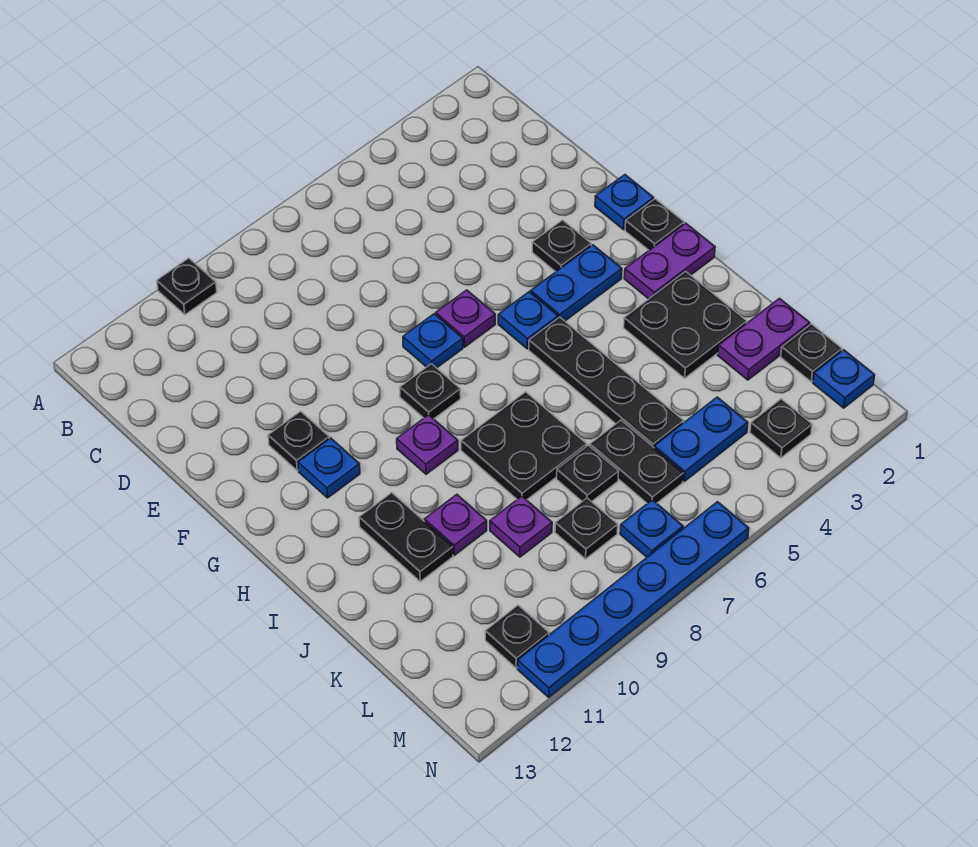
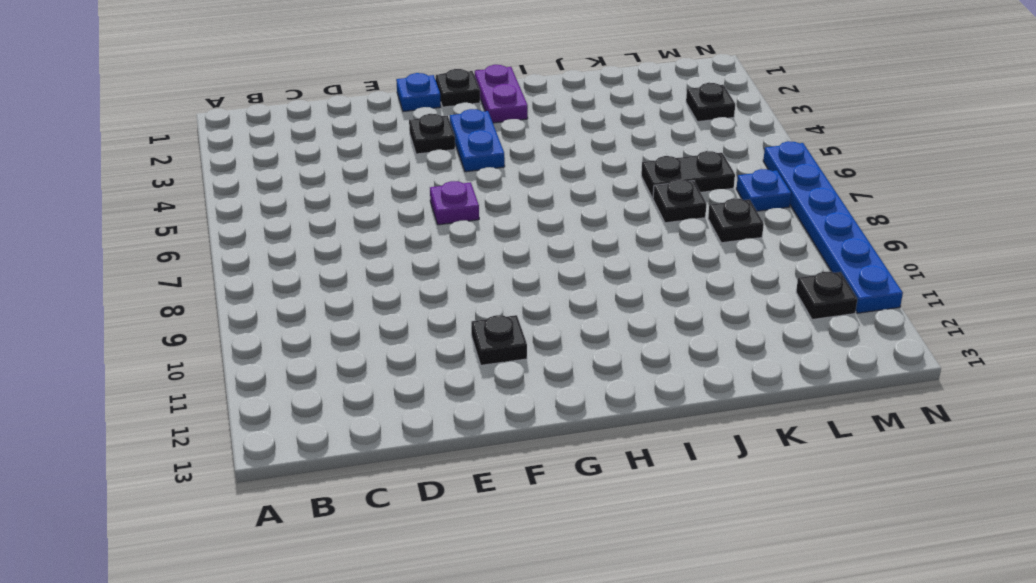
none -> black 1x1 plate [157,258,217,315]
none -> blue 1x1 plate [403,314,463,368]
none -> blue 1x1 plate [498,292,558,349]
none -> black 1x1 plate [400,364,461,419]

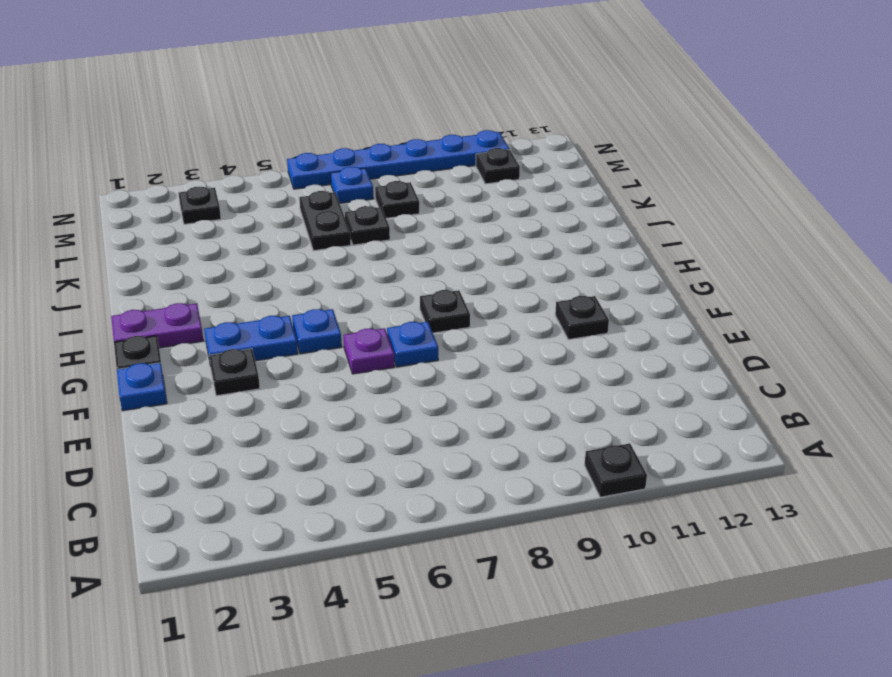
none -> blue 1x1 plate [298,438,360,498]
none -> black 1x4 plate [529,317,684,447]
none -> purple 1x1 plate [397,415,458,474]
none -> black 2x2 plate [624,271,747,378]

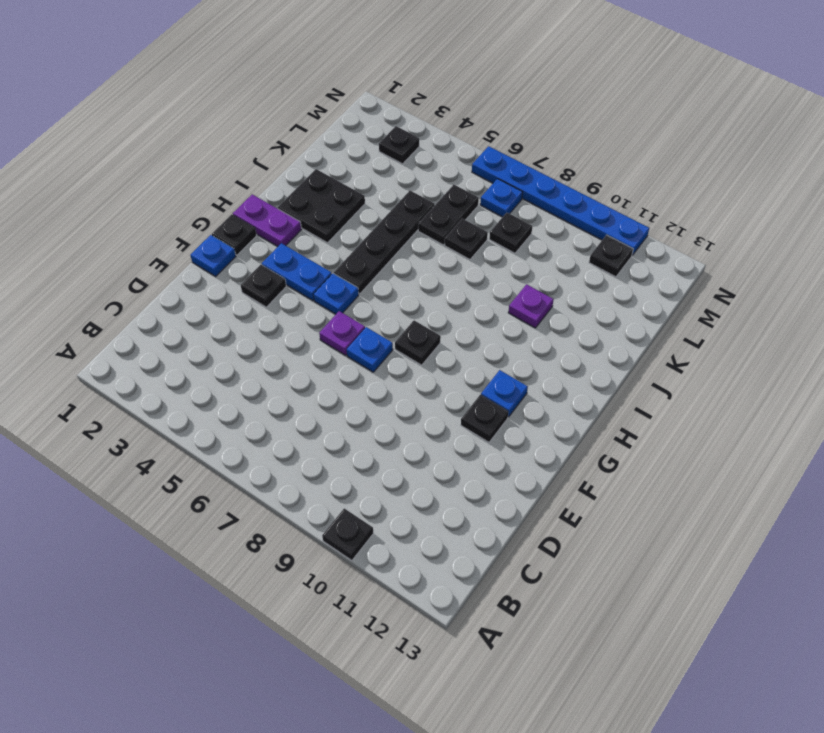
none -> purple 1x1 plate [397,415,458,474]
none -> black 2x2 plate [461,392,587,500]
none -> black 1x2 plate [359,493,453,581]
none -> purple 1x2 plate [718,298,810,380]

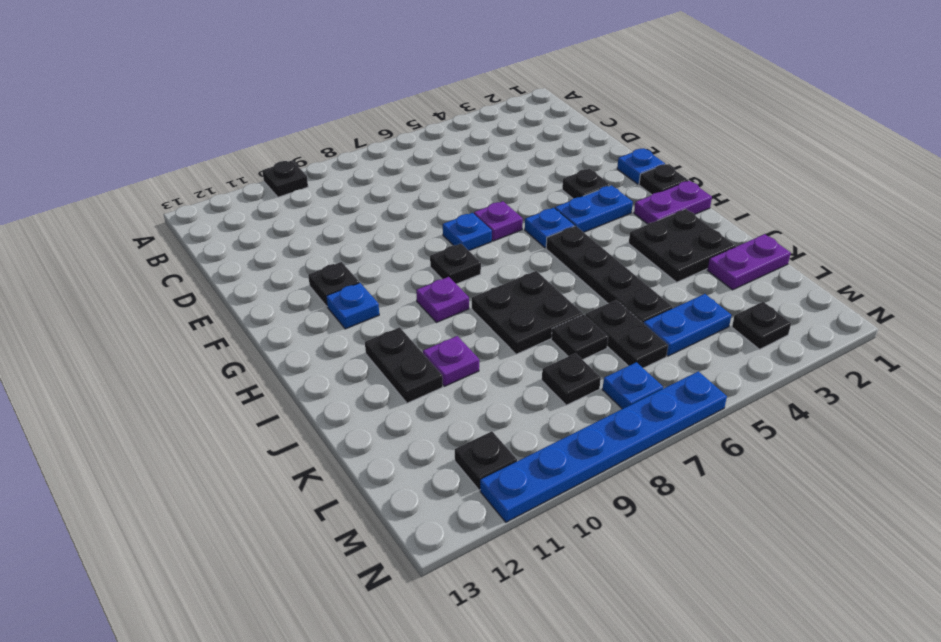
none -> purple 1x1 plate [490,496,552,557]
none -> black 1x1 plate [781,324,842,382]
none -> blue 1x1 plate [813,350,875,408]

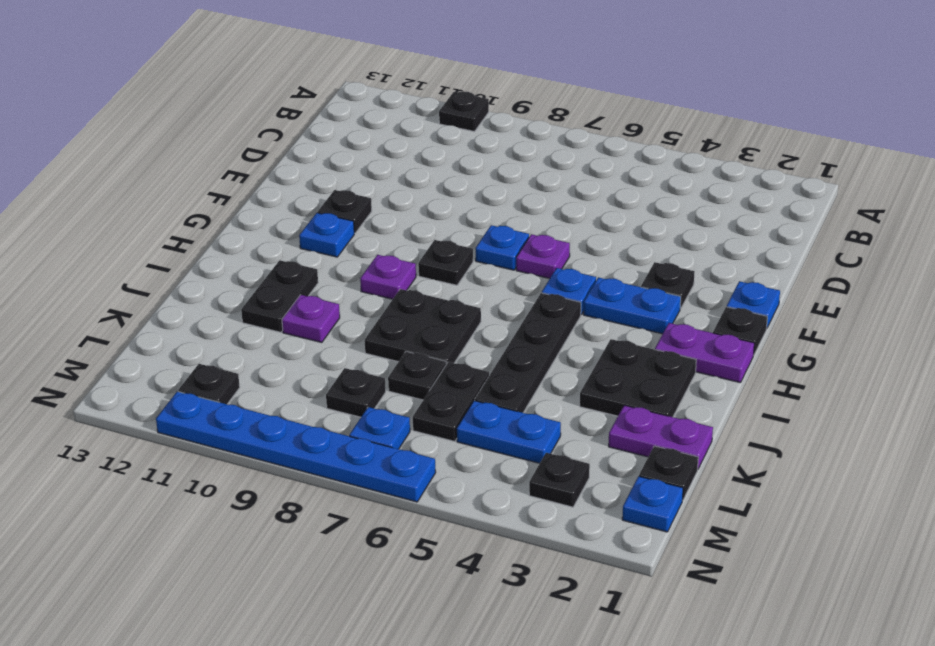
none -> purple 1x1 plate [490,496,552,557]

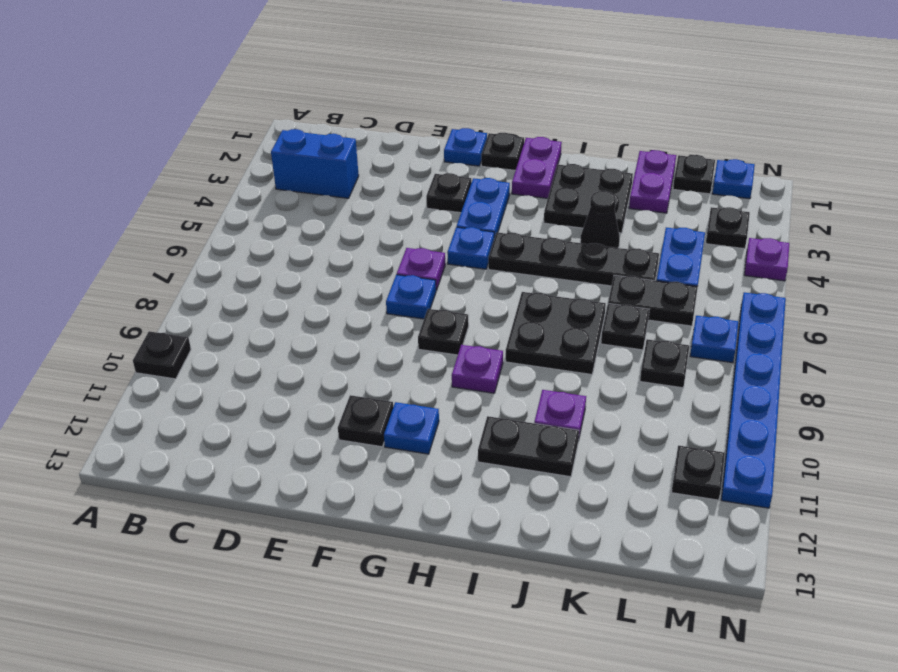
blue 1x2 brick [271,129,359,198] -> none
black 1x1 cone [580,191,620,248] -> none
purple 1x1 plate [745,238,789,281] -> purple 1x1 plate moved to [490,496,552,557]

